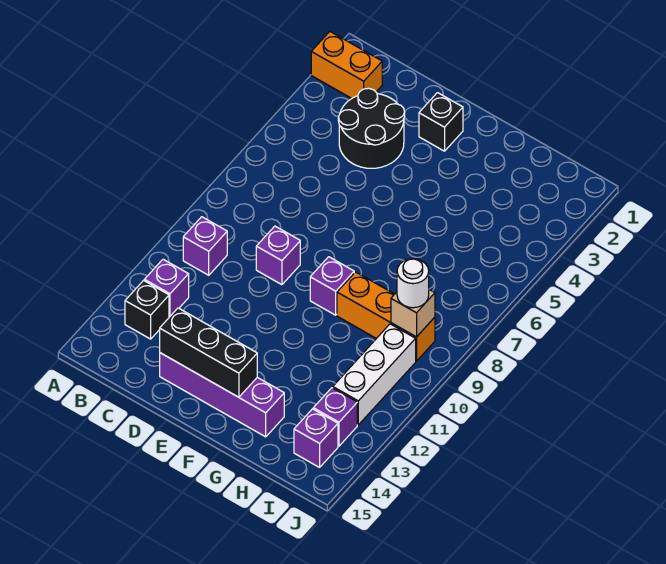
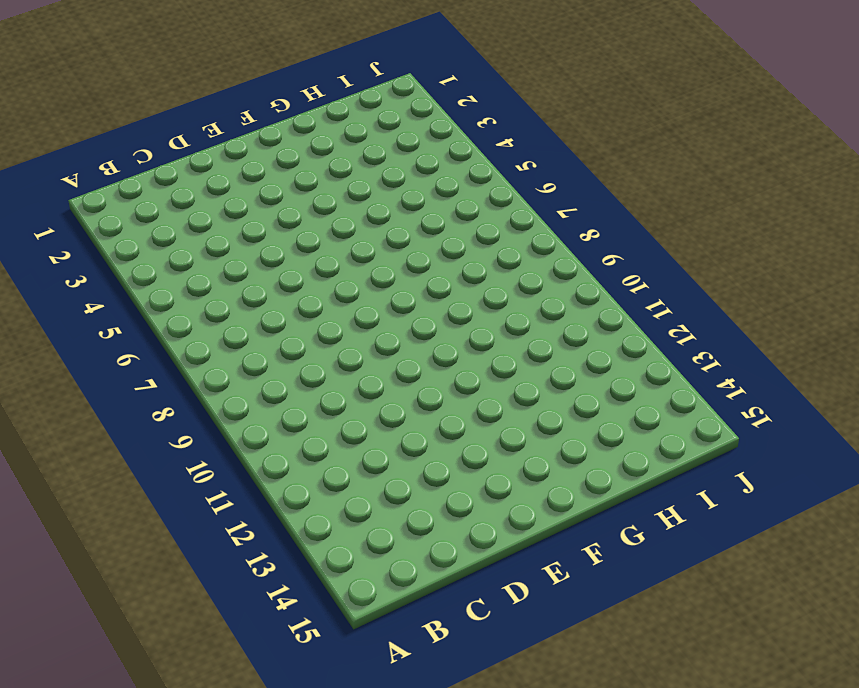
none -> orange 1x2 brick [311,32,382,99]
none -> purple 1x1 brick [183,217,227,275]
none -> purple 1x1 brick [144,259,189,317]

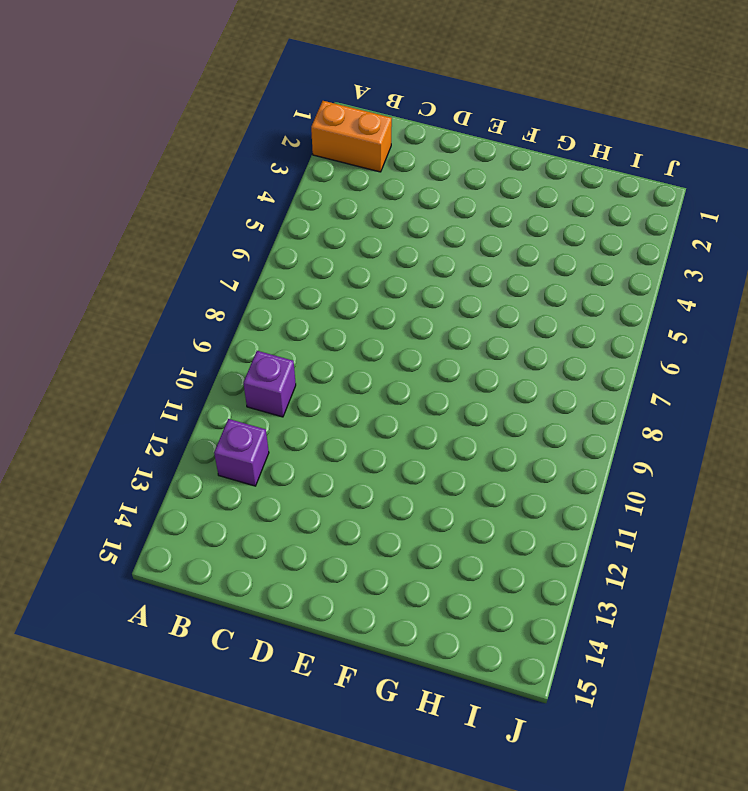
none -> black 1x1 brick [125,281,169,339]
none -> black 2x2 round brick [338,88,405,168]
none -> purple 1x1 brick [256,226,300,285]

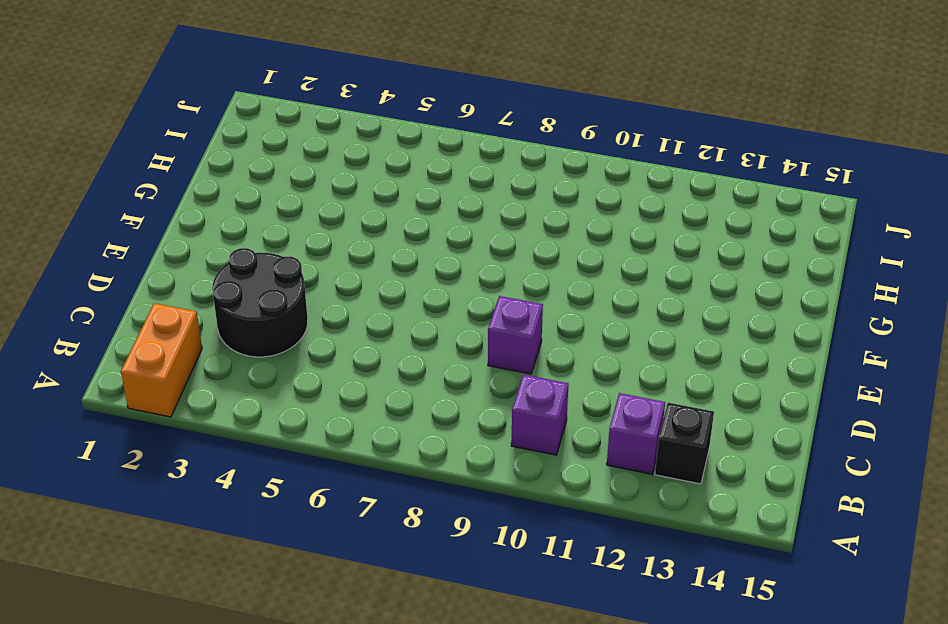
none -> purple 1x4 brick [160,353,284,437]
none -> black 1x1 brick [419,93,463,151]
none -> purple 1x1 brick [310,257,354,315]

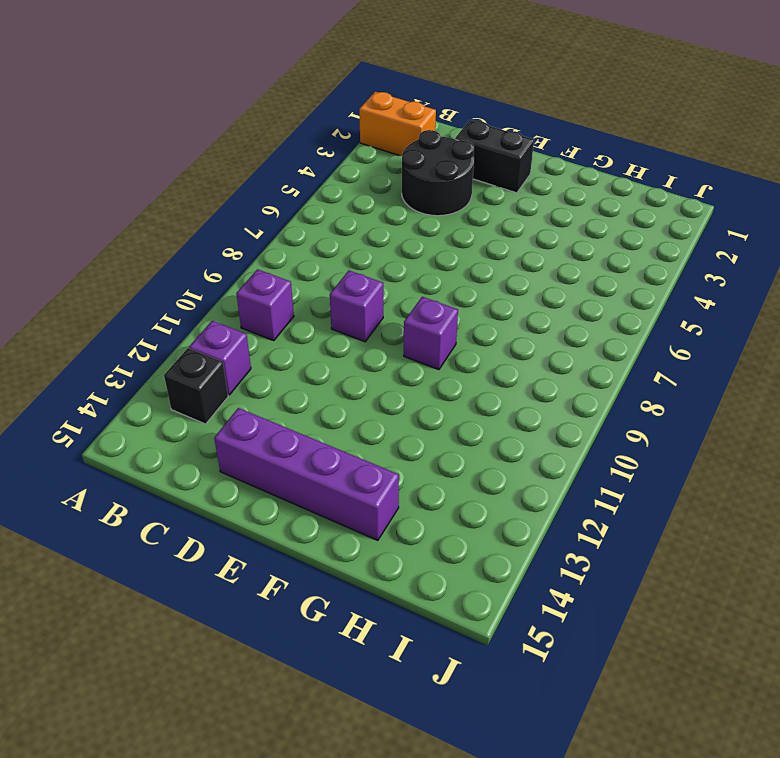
black 1x2 brick [455,120,534,193] -> black 1x1 brick [419,93,463,151]
none -> orange 1x3 brick [337,272,435,361]
none -> white 1x3 brick [333,324,416,425]
none -> purple 1x1 brick [313,388,357,446]

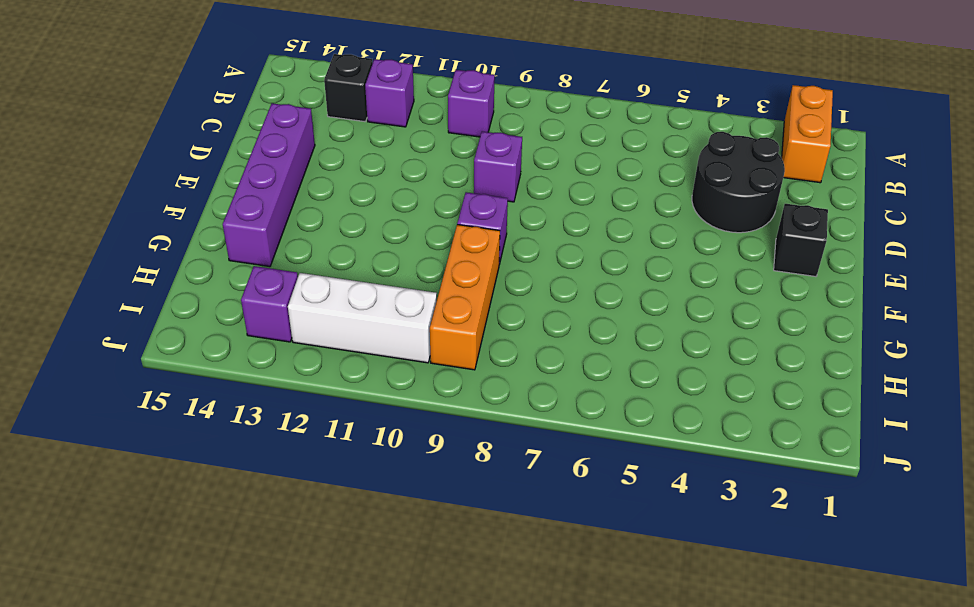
none -> purple 1x1 brick [294,409,338,467]
none -> black 1x3 brick [160,308,257,397]
none -> tan 1x1 brick [391,290,435,337]

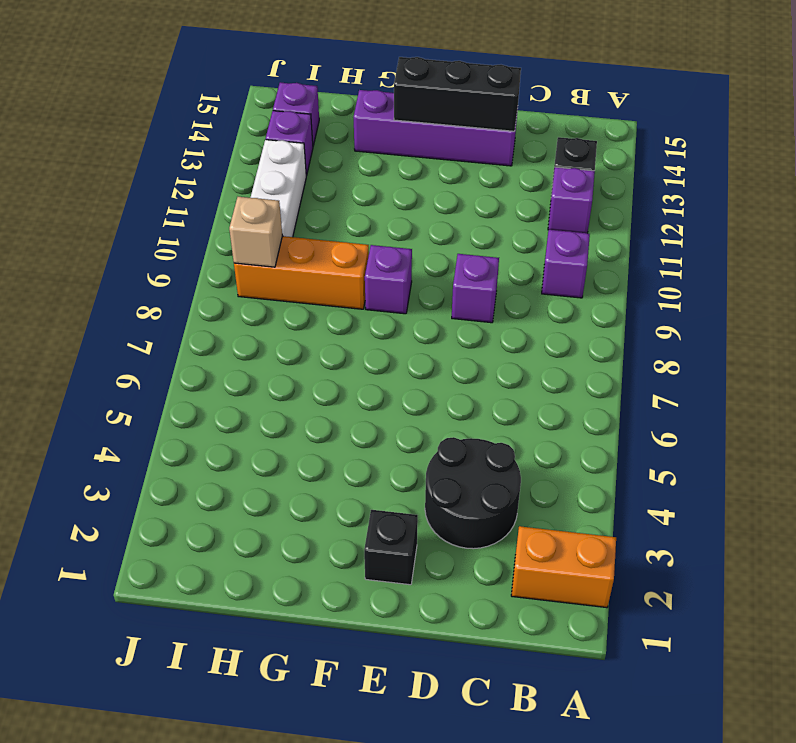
none -> white 1x1 round brick [397,259,429,308]

